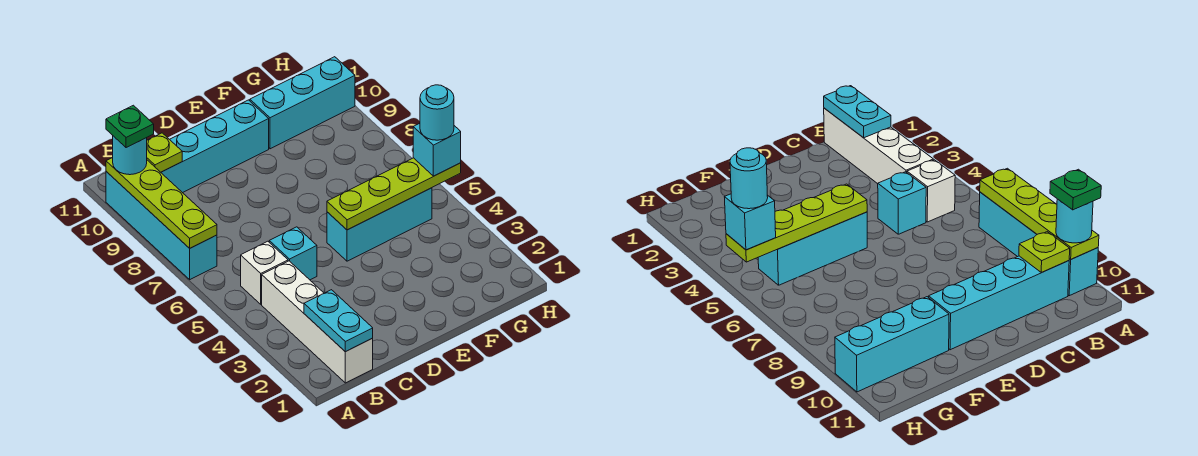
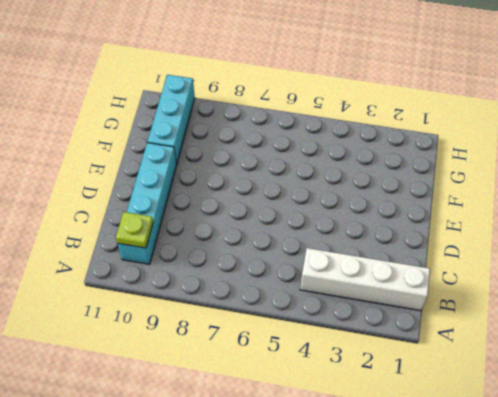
none -> cyan 1x4 brick [106,172,217,279]
none -> white 1x1 brick [241,241,288,304]
none -> cyan 1x1 brick [269,227,317,280]

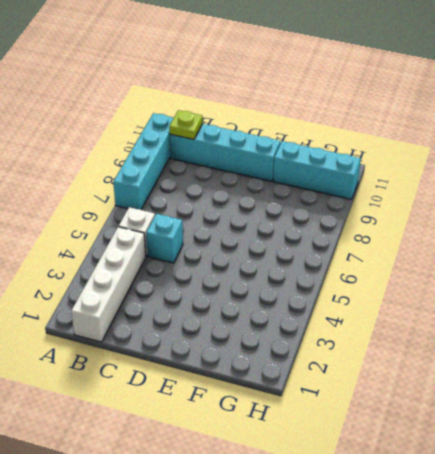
none -> cyan 1x3 brick [327,188,432,261]
none -> lime 1x4 plate [106,158,217,248]
none -> cyan 1x2 plate [304,290,373,352]

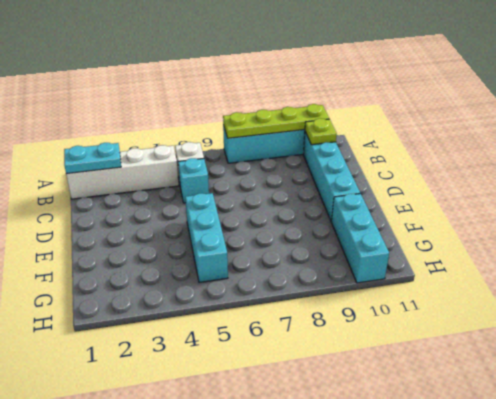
none -> lime 1x4 plate [327,158,461,230]
none -> cyan 1x1 round brick [113,136,147,175]
none -> cyan 1x1 brick [413,123,461,176]

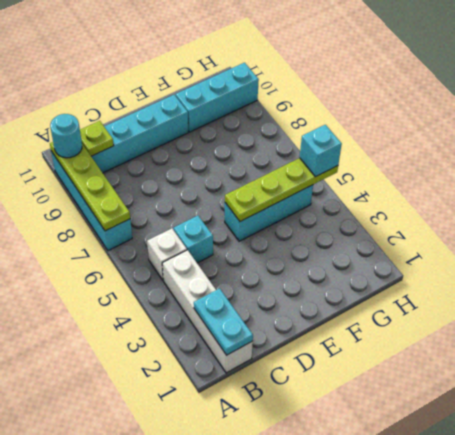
none -> green 1x1 plate [106,105,154,148]
none -> cyan 1x1 round brick [420,85,454,140]

